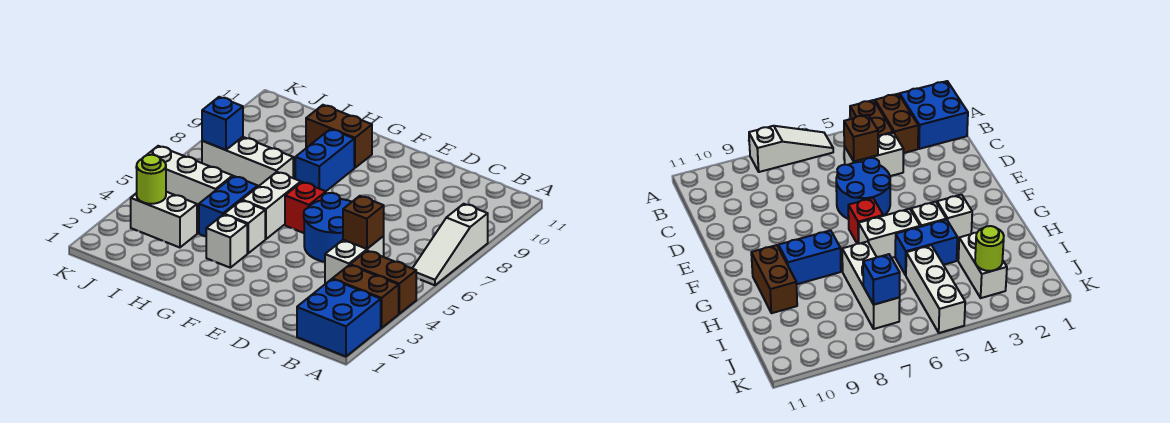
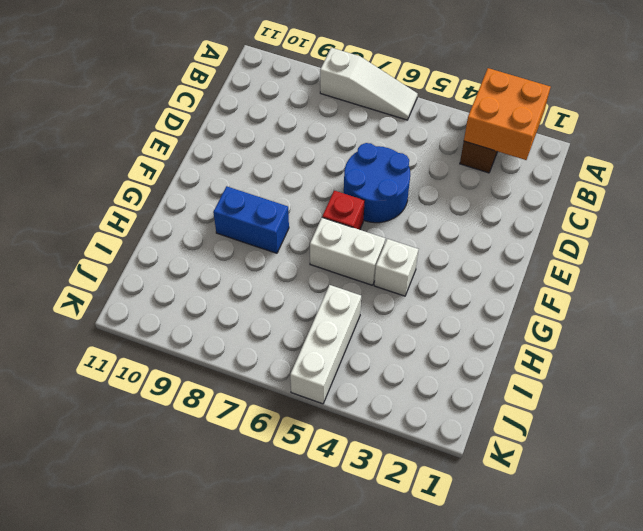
orange 2x2 brick [464,68,551,160] -> none
none -> blue 2x2 brick [297,279,381,357]
none -> brown 1x2 brick [350,251,416,314]
none -> white 1x2 brick [325,236,384,284]

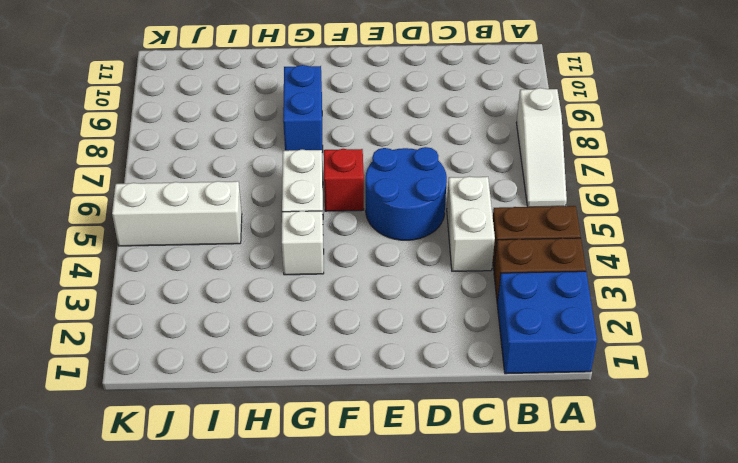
none -> white 1x1 brick [206,215,247,268]
none -> brown 1x2 brick [306,105,372,168]
none -> blue 1x2 brick [199,176,258,237]

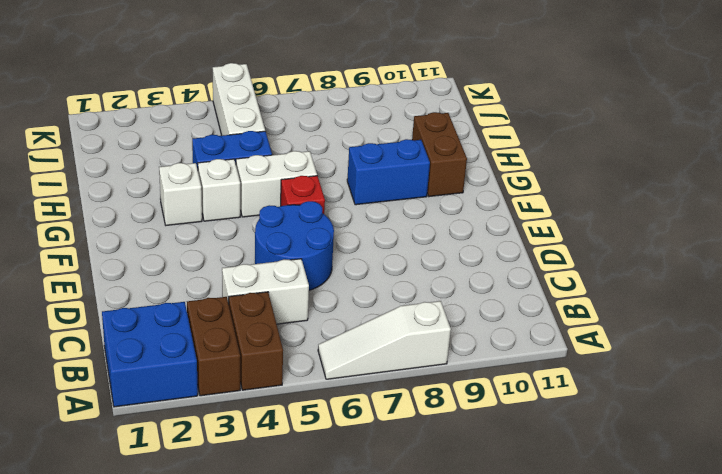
none -> white 1x3 brick [202,137,293,186]
none -> white 1x2 brick [131,192,197,248]
none -> brown 1x1 brick [343,196,384,249]

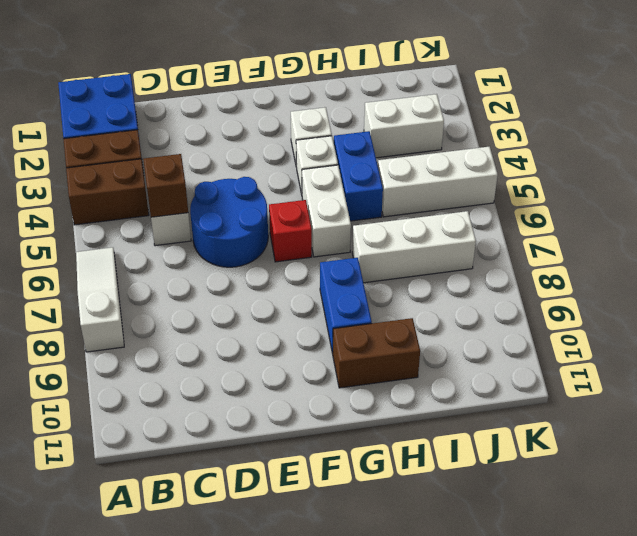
none -> lime 1x1 round brick [137,155,166,204]
none -> blue 1x1 brick [202,97,243,150]

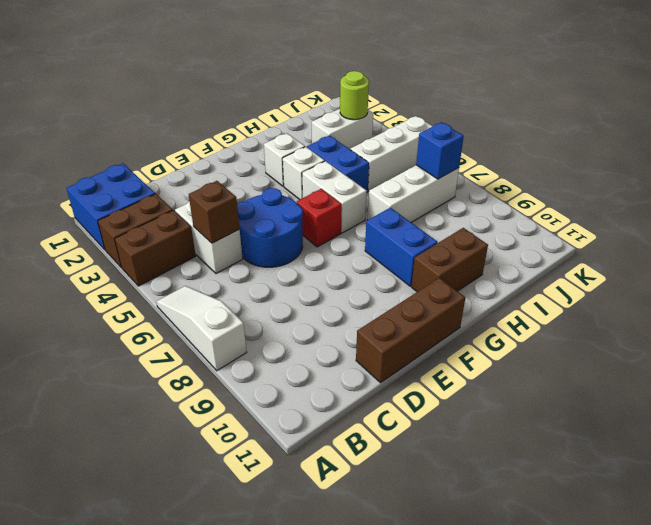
brown 1x3 brick [356,278,465,383] -> none

